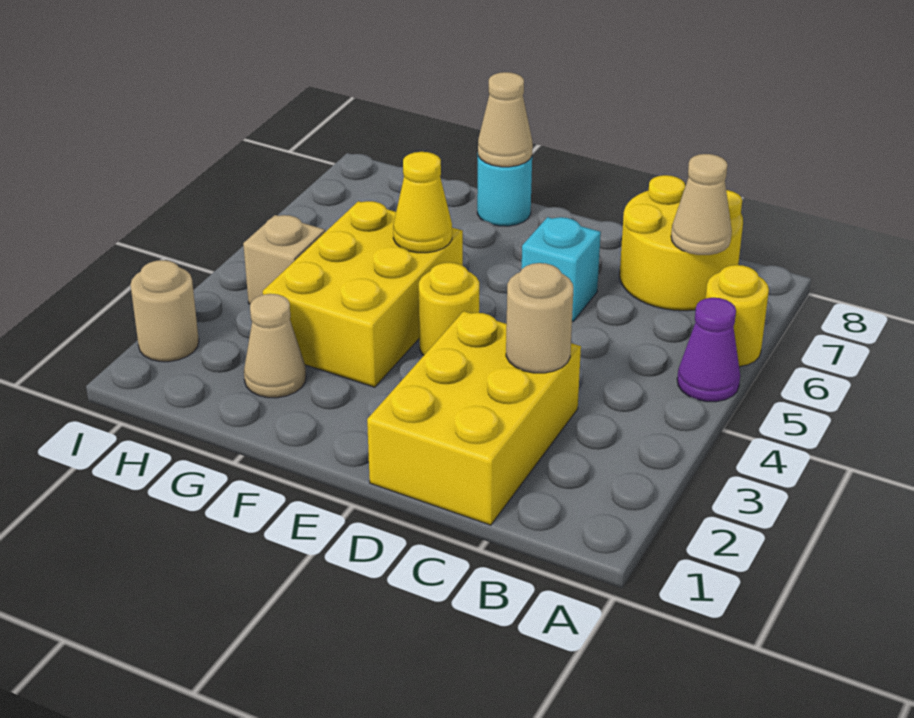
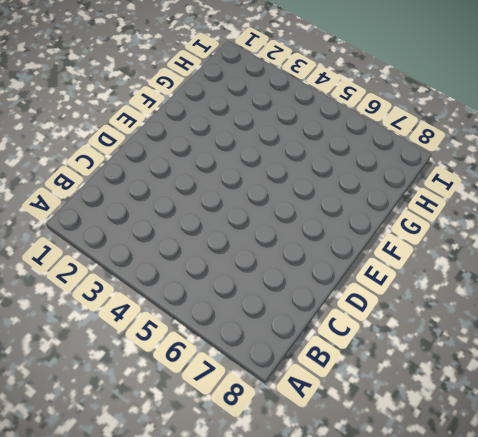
none -> purple 1x1 cone [677,298,740,402]
none -> yellow 1x1 round brick [706,265,769,367]
none -> yellow 2x2 round brick [620,175,743,311]

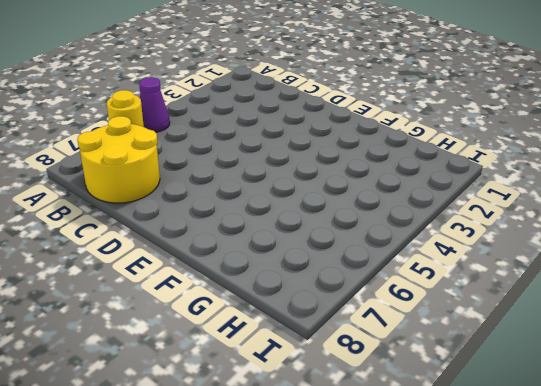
none -> yellow 2x3 brick [367,311,581,525]
none -> cyan 1x1 brick [522,217,601,321]
none -> yellow 1x1 round brick [419,263,479,355]

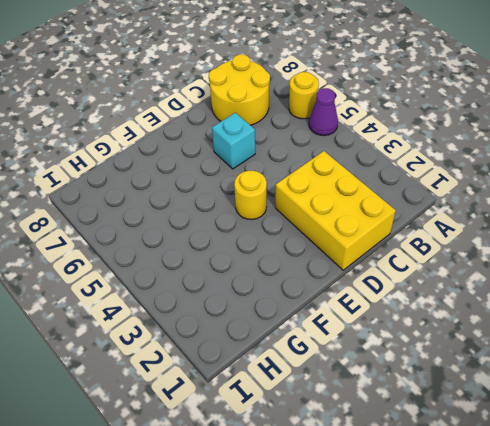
none -> yellow 2x3 brick [263,201,463,387]
none -> cyan 1x1 round brick [477,156,532,226]
none -> tan 1x1 cone [244,294,306,398]

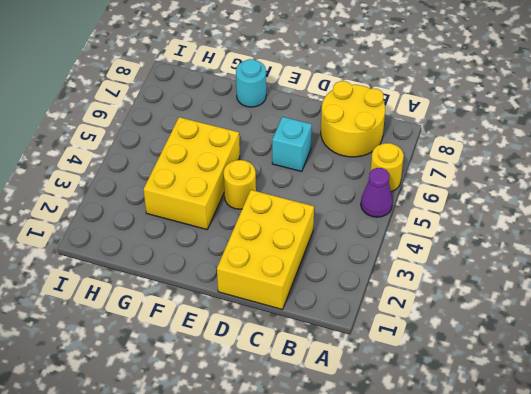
none -> tan 1x1 cone [244,294,306,398]
none -> tan 1x1 brick [243,215,325,304]
none -> tan 1x1 round brick [130,260,199,362]

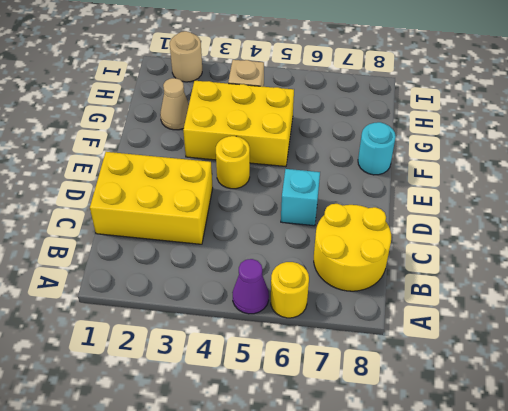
none -> tan 1x1 cone [671,154,732,255]
none -> tan 1x1 round brick [506,263,573,373]
none -> yellow 1x1 cone [393,152,452,253]

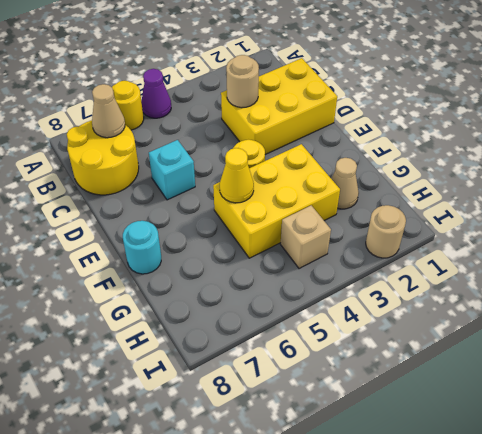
none -> tan 1x1 cone [478,72,533,167]

